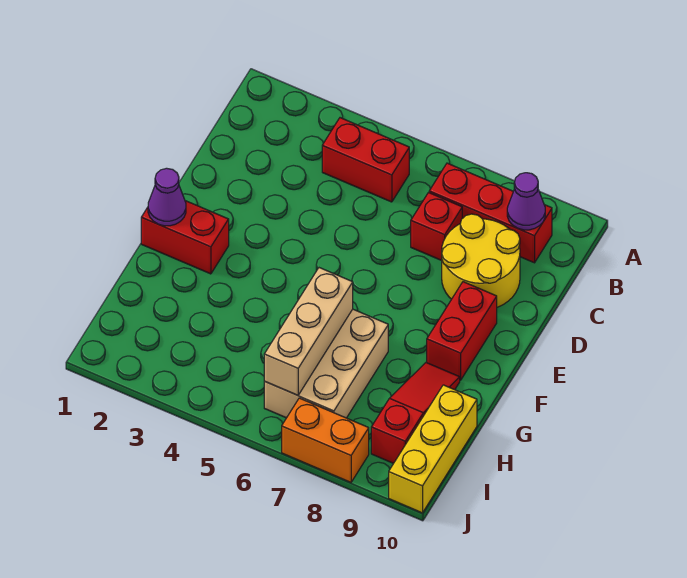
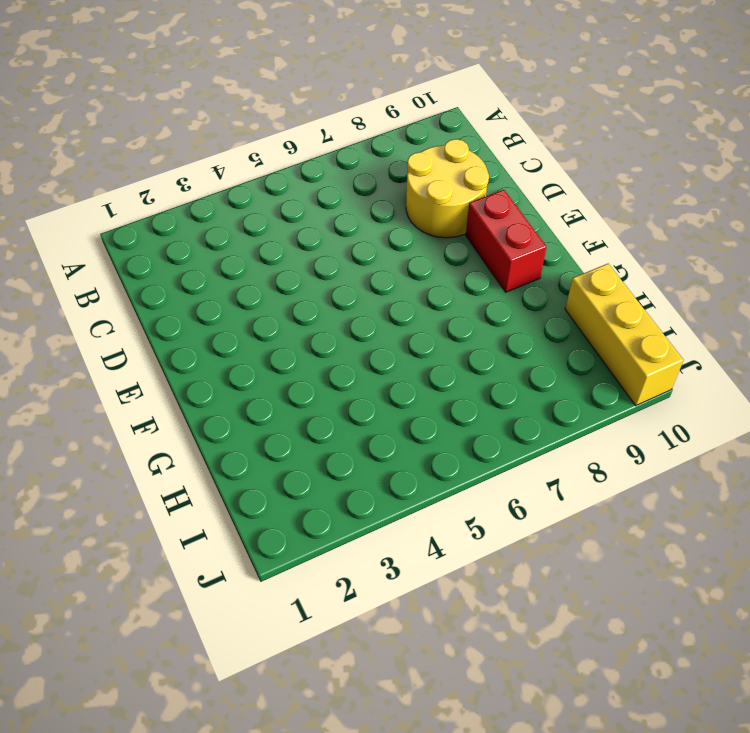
none -> red 1x2 brick [322,118,409,202]
none -> red 1x3 brick [429,163,552,263]
none -> red 1x1 brick [411,193,462,261]

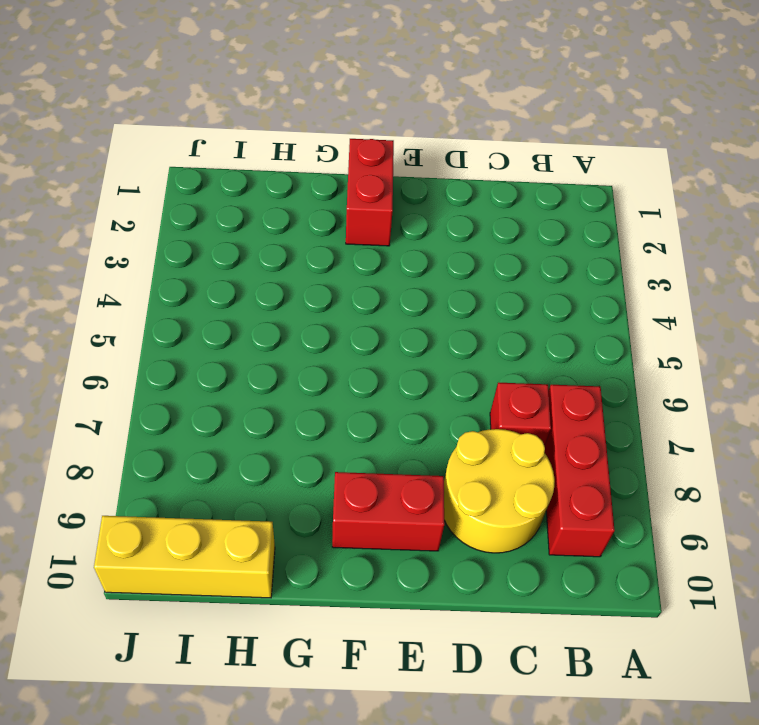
none -> red 1x2 brick [322,118,409,202]
none -> tan 2x3 brick [264,309,388,418]
none -> red 1x3 slope [371,362,460,463]

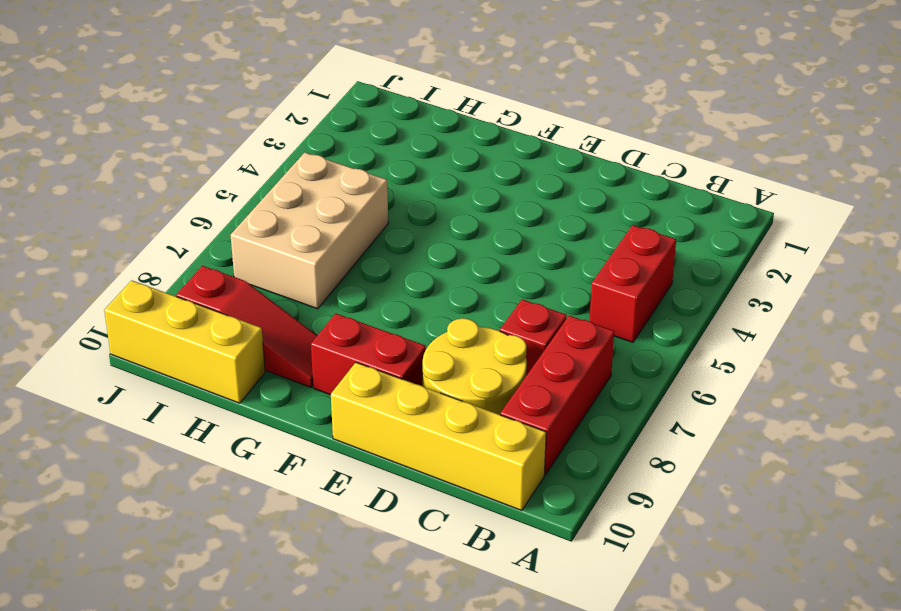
yellow 1x4 brick [331,362,546,511] -> none
tan 2x3 brick [231,153,388,309] -> tan 2x3 brick turned to [264,309,388,418]
none -> red 1x2 brick [141,201,229,274]
none -> orange 1x2 brick [282,398,369,482]
none -> purple 1x1 cone [507,173,545,230]

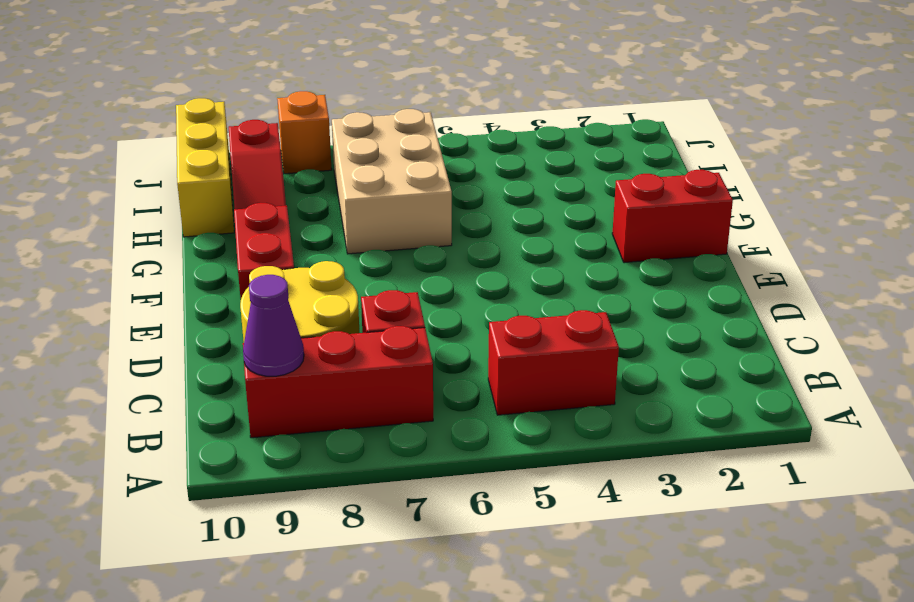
orange 1x1 brick [277,91,332,174] -> orange 1x2 brick [282,398,369,482]
none -> purple 1x1 cone [148,168,186,226]
none -> tan 1x3 brick [264,268,353,395]

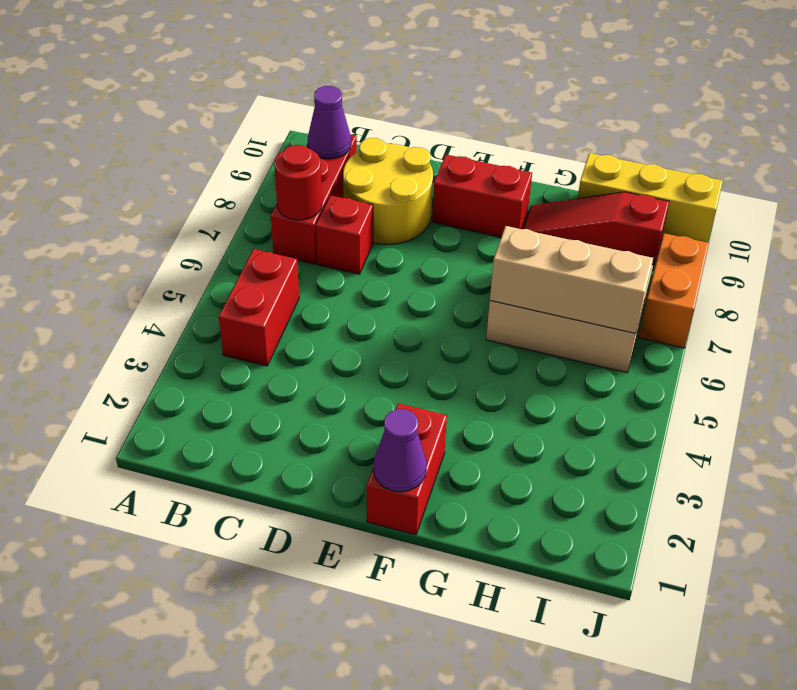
red 1x1 round brick [274,145,322,220] -> none

